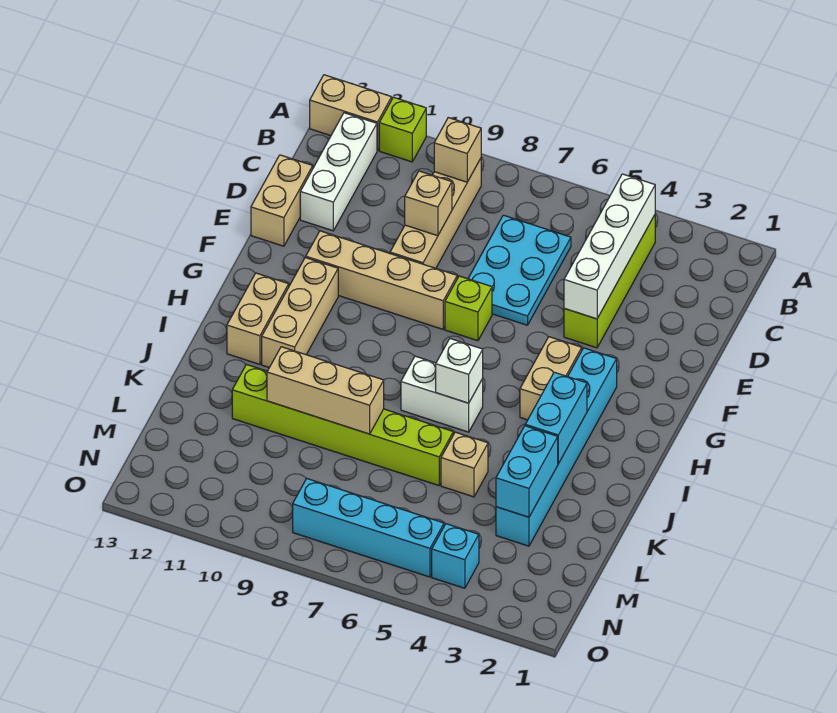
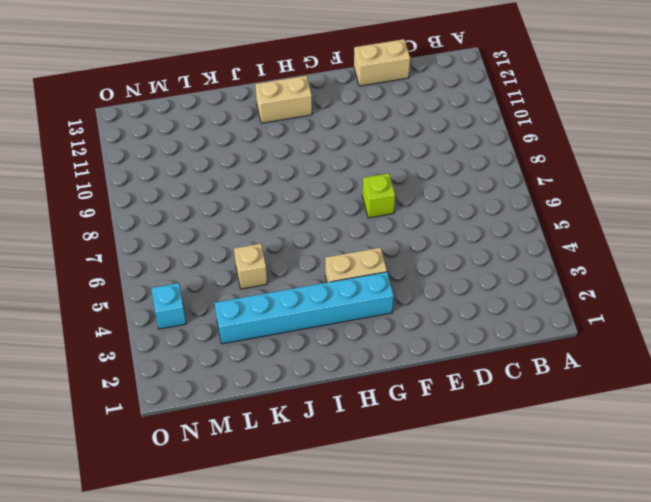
none -> lime 1x1 brick [379,97,426,162]
none -> tan 1x2 brick [310,75,392,151]
none -> lime 1x4 brick [564,215,655,348]

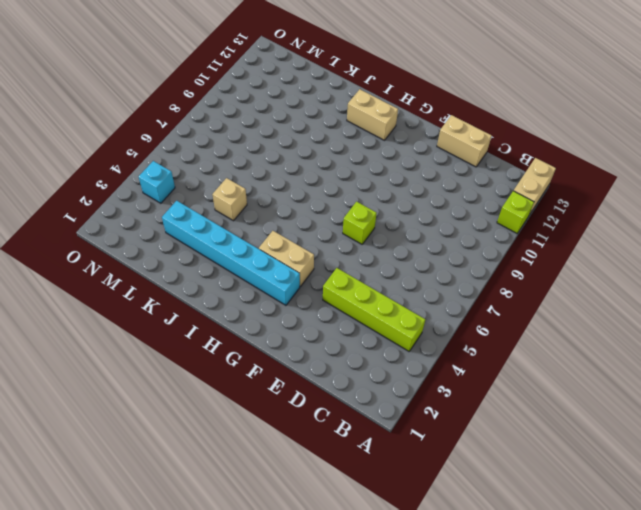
none -> tan 1x4 brick [390,158,481,268]
none -> white 1x3 brick [300,113,377,231]
none -> cyan 2x3 plate [468,215,571,325]

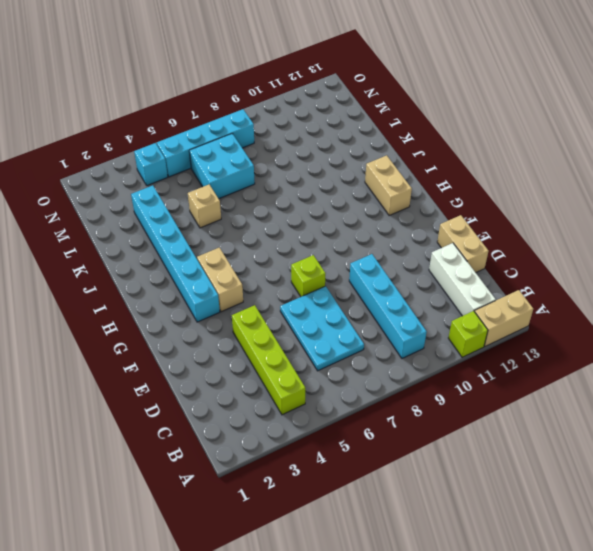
cyan 1x4 brick [349,254,427,358] -> tan 1x4 brick [390,158,481,268]
cyan 2x2 brick [189,134,255,199] -> none
none -> tan 1x4 brick [306,231,457,329]
none -> tan 1x3 brick [262,258,338,368]
none -> white 1x2 brick [401,356,483,432]

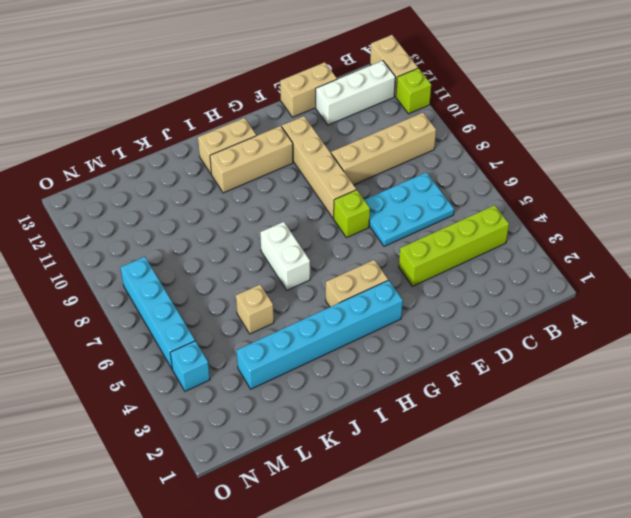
none -> lime 1x6 brick [232,364,453,485]
none -> white 1x4 brick [564,174,655,319]
none -> tan 1x1 brick [434,118,481,182]

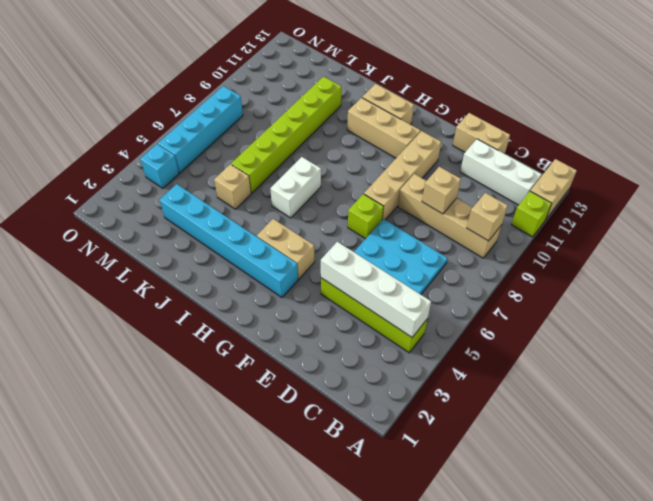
none -> cyan 1x2 brick [525,372,587,464]
none -> white 1x1 brick [436,339,483,403]
none -> cyan 1x2 brick [496,426,558,517]

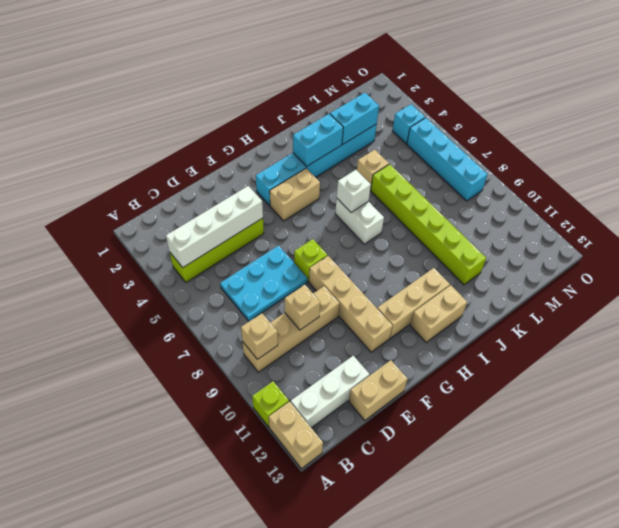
none -> tan 1x3 brick [267,347,384,434]

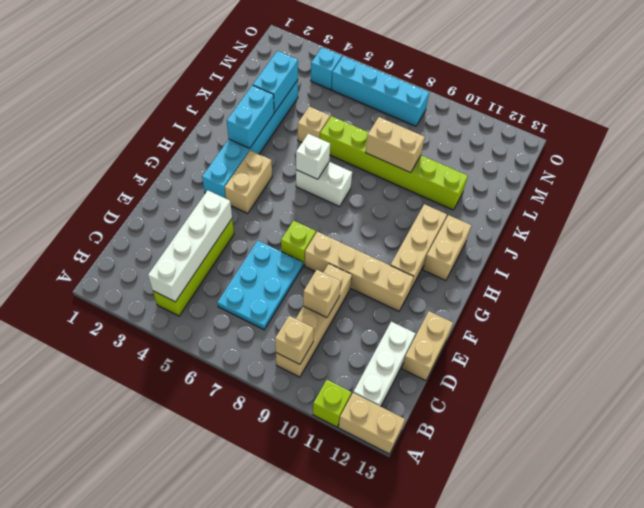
tan 1x2 brick [366,117,425,173] -> tan 1x3 brick [267,347,384,434]

